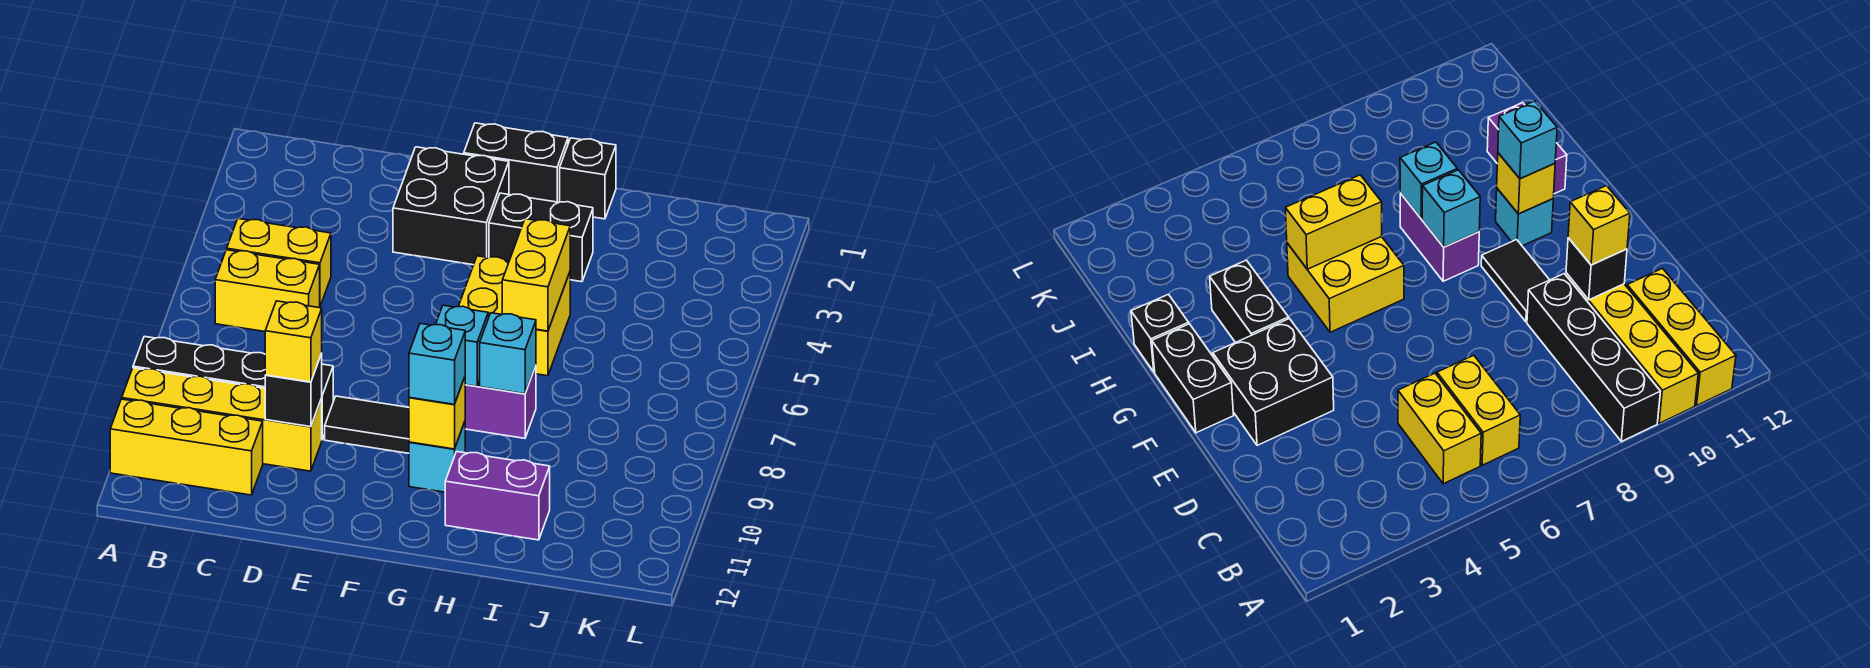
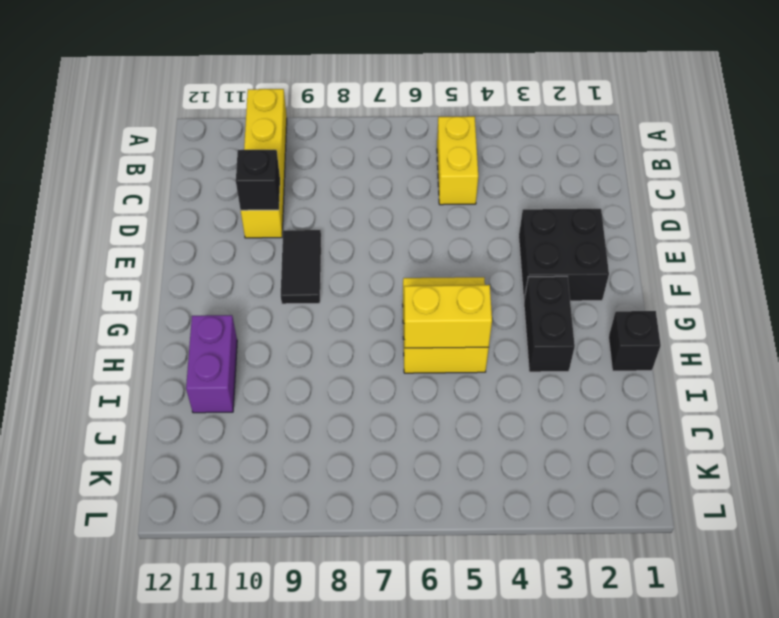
none -> black 1x4 brick [133,336,333,439]
none -> yellow 1x3 brick [110,399,263,495]
none -> yellow 1x2 brick [215,250,320,332]

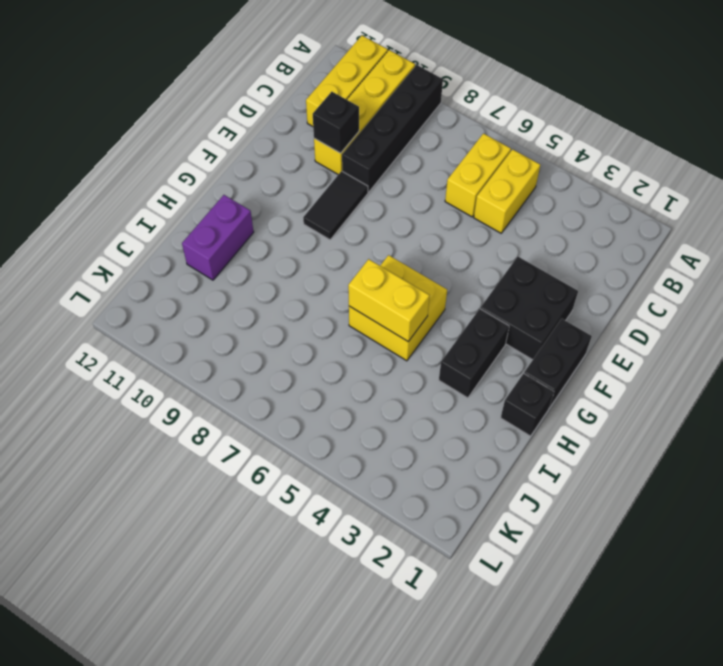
none -> purple 1x2 brick [465,366,536,438]
none -> cyan 1x1 brick [409,422,465,492]
none -> cyan 1x1 brick [436,305,488,386]

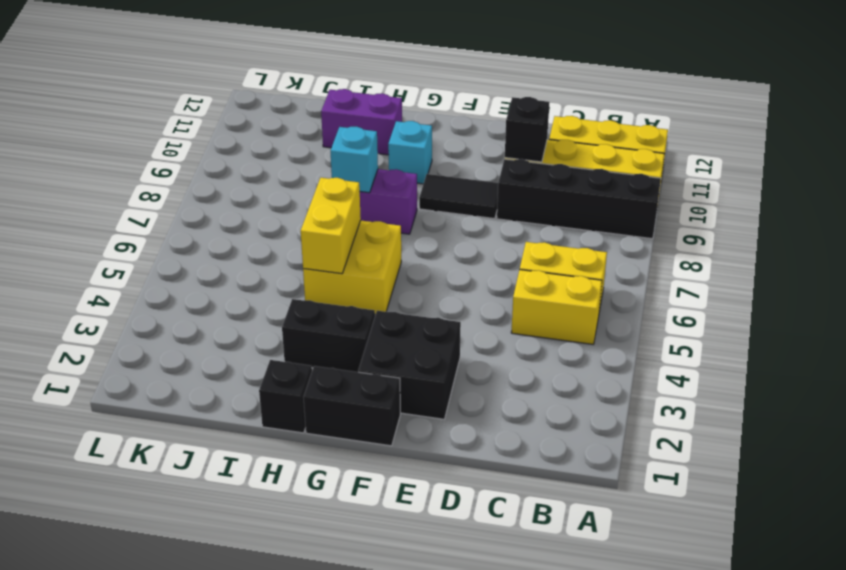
none -> cyan 1x1 brick [436,305,488,386]
none -> yellow 1x1 brick [409,377,465,449]
none -> yellow 1x1 brick [265,301,322,382]

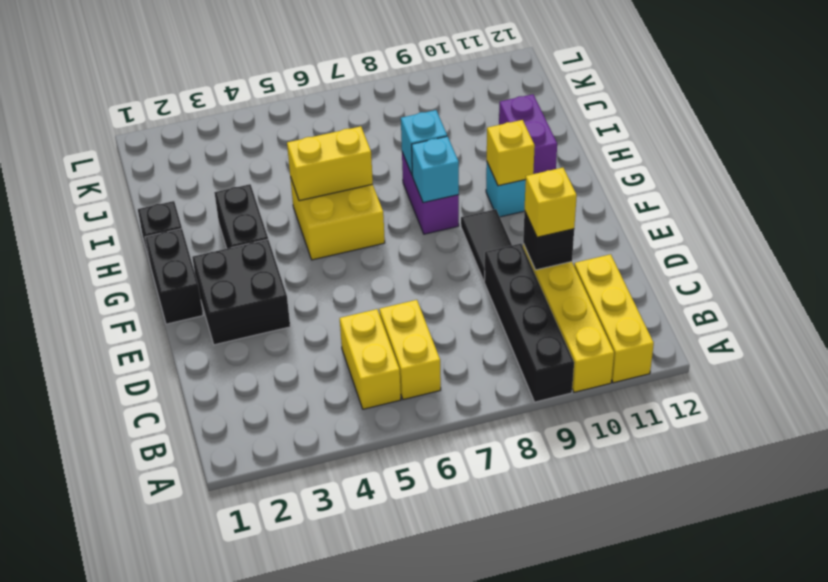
none -> cyan 1x1 brick [409,323,465,405]

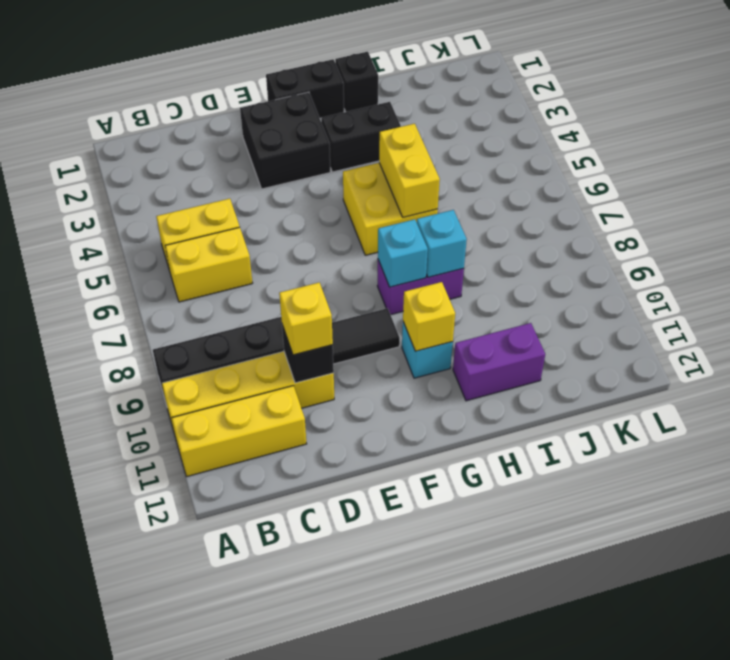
none -> cyan 1x1 brick [409,323,465,405]

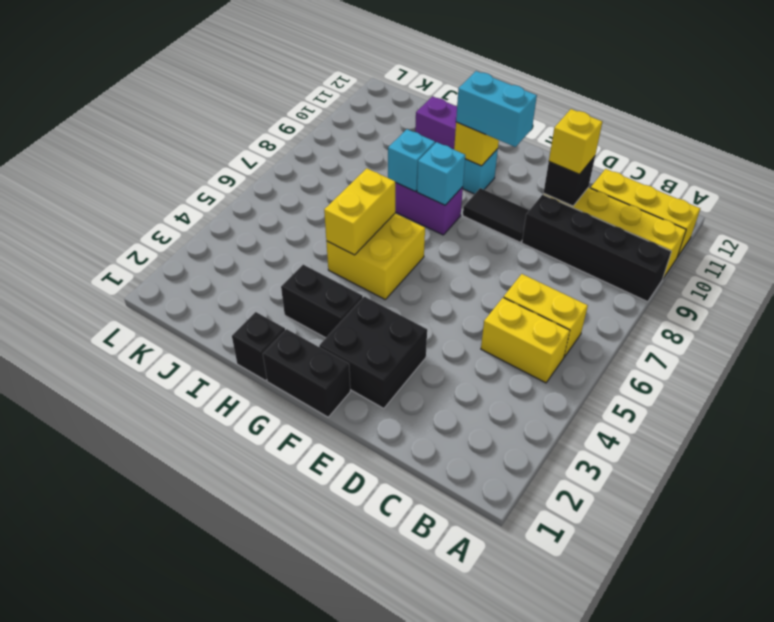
cyan 1x2 brick [456,71,537,147] -> cyan 1x1 brick [409,323,465,405]

